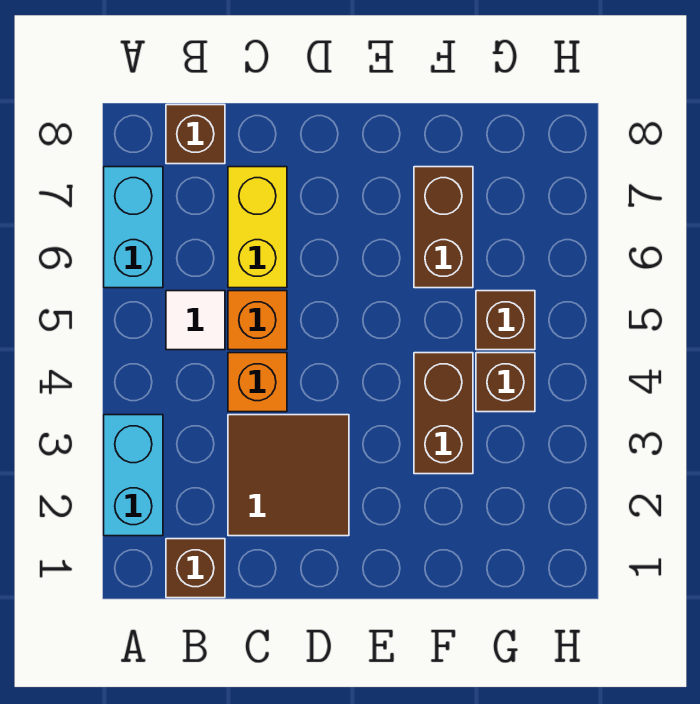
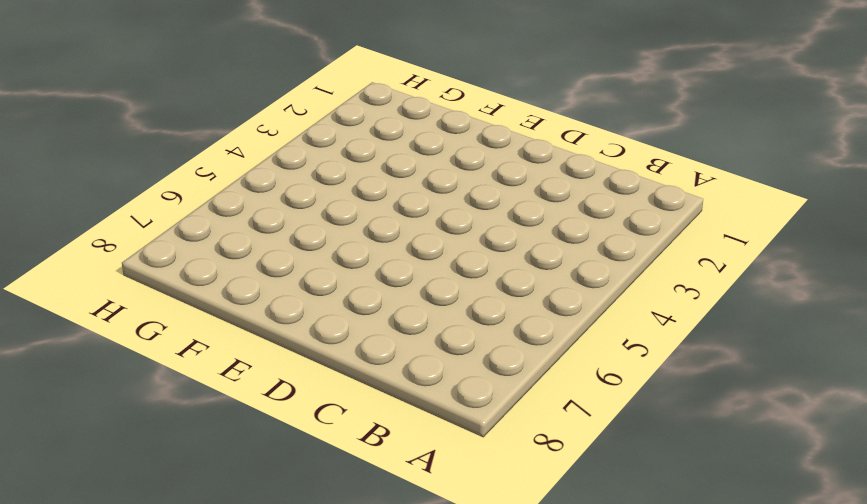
none -> cyan 1x2 brick [104,415,163,536]
none -> cyan 1x2 brick [104,167,163,288]
none -> brown 1x1 brick [166,539,225,598]

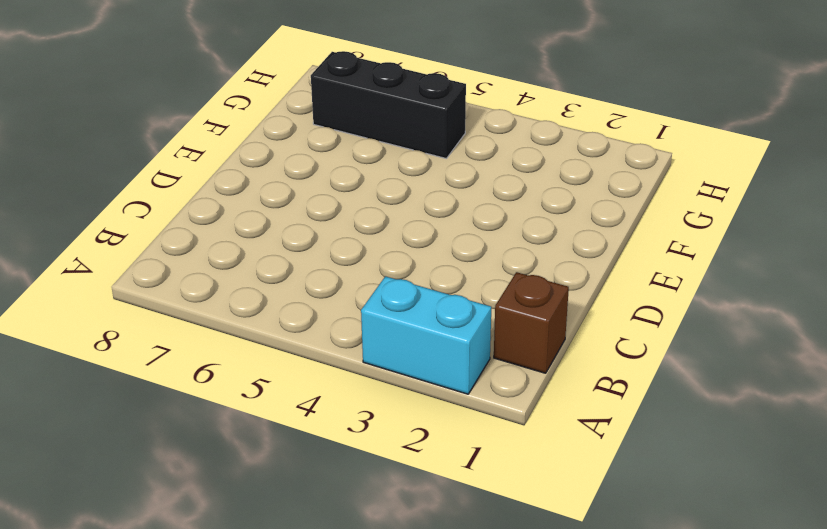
black 1x3 brick [311,51,466,159] -> brown 1x1 brick [476,291,535,350]
none -> cyan 1x2 brick [104,167,163,288]
none -> white 1x1 tile [166,291,225,350]
none -> brown 1x1 brick [166,105,225,164]

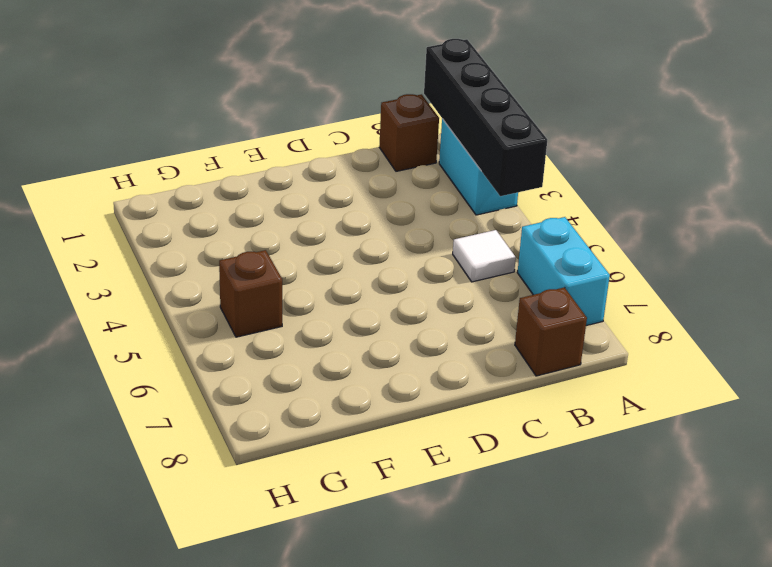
black 1x4 brick [424,39,547,196] -> none
none -> brown 2x2 tile [228,415,349,536]
none -> orange 1x1 brick [228,353,287,412]
none -> orange 1x1 brick [228,291,287,350]

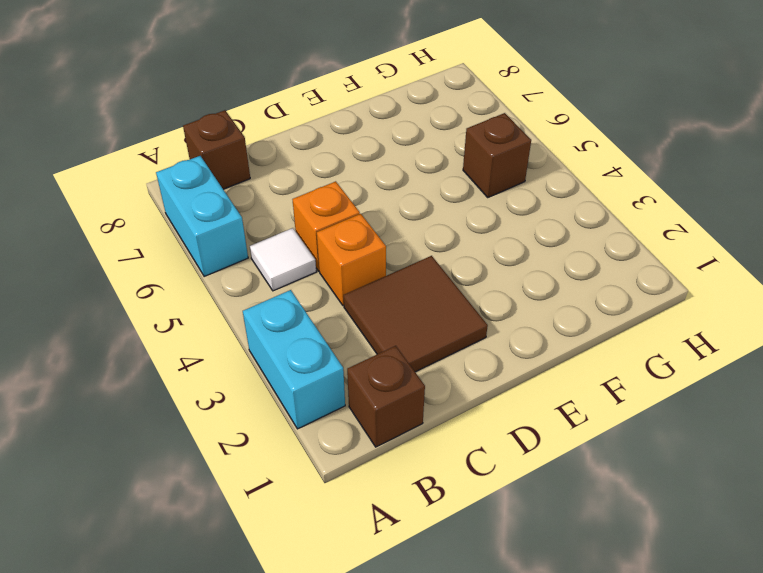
none -> yellow 1x2 brick [228,167,287,288]
none -> brown 1x2 brick [414,353,473,474]
none -> brown 1x2 brick [414,167,473,288]

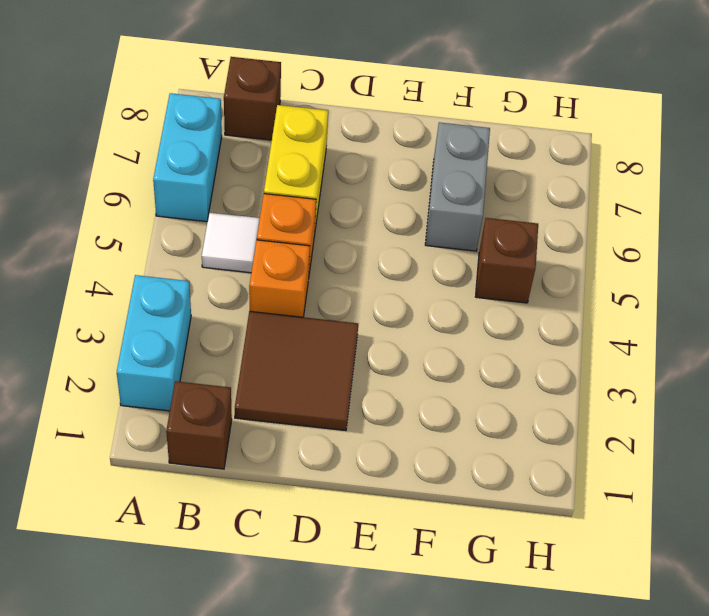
grey 1x2 brick [425,122,490,251] -> brown 1x2 brick [414,167,473,288]
none -> brown 1x2 brick [414,353,473,474]
none -> brown 1x1 brick [476,353,535,412]

